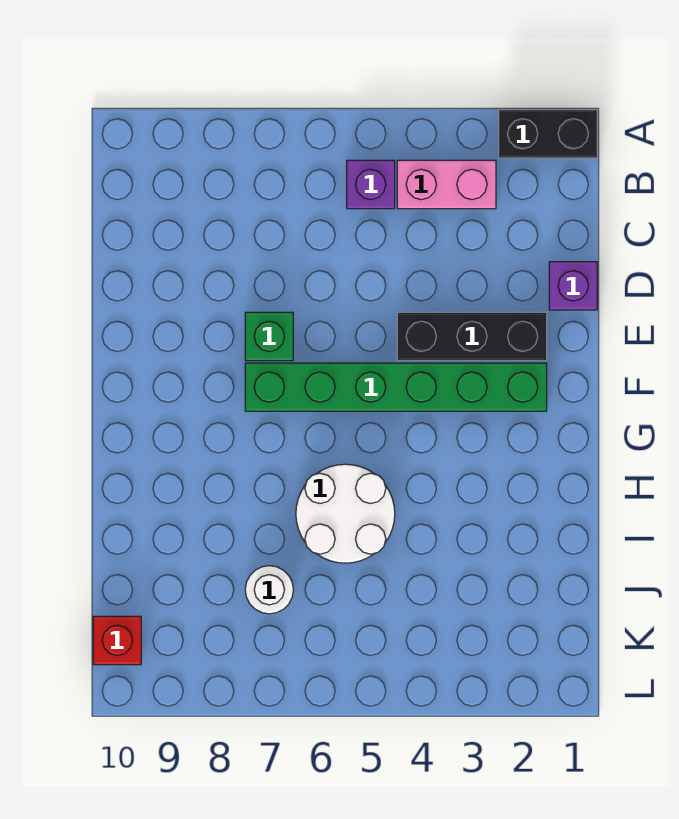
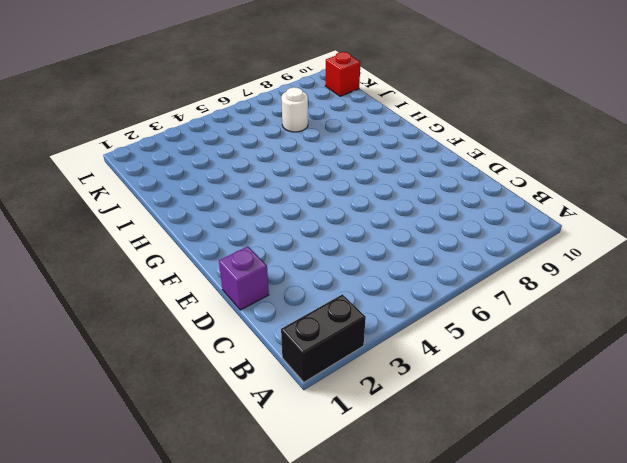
none -> pink 1x2 brick [397,160,496,209]
none -> purple 1x1 brick [347,160,395,209]

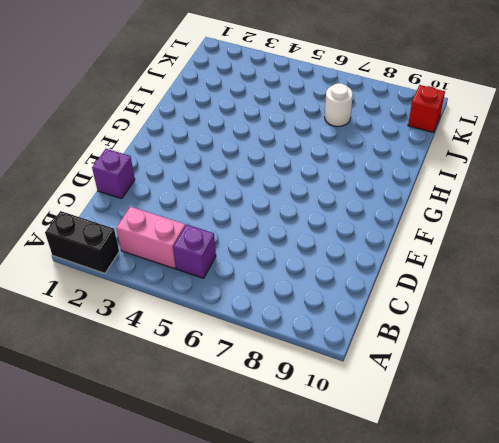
none -> black 1x3 brick [397,312,547,361]
none -> green 1x1 brick [245,312,293,361]

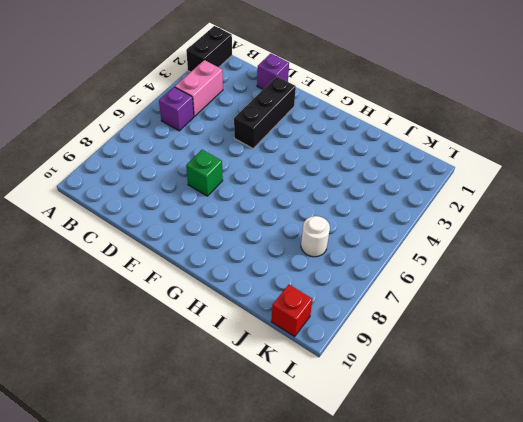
none -> green 1x6 brick [245,363,547,411]
none -> white 2x2 round brick [296,464,395,563]

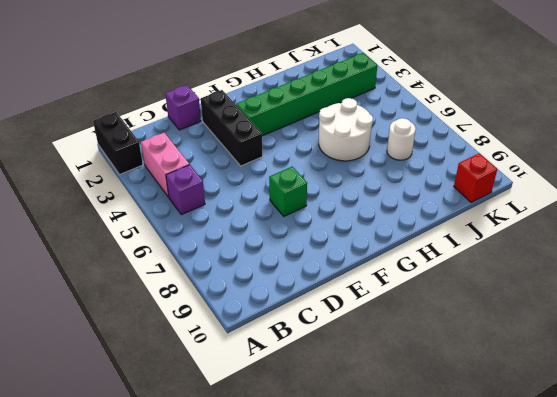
green 1x6 brick [236,53,377,136] -> green 1x6 brick turned to [245,363,547,411]

